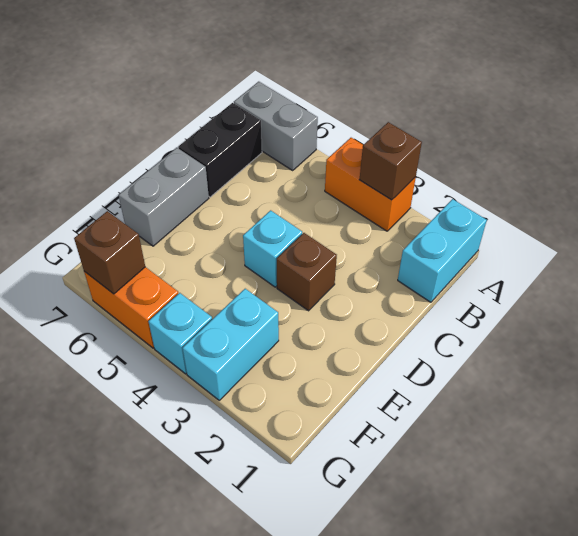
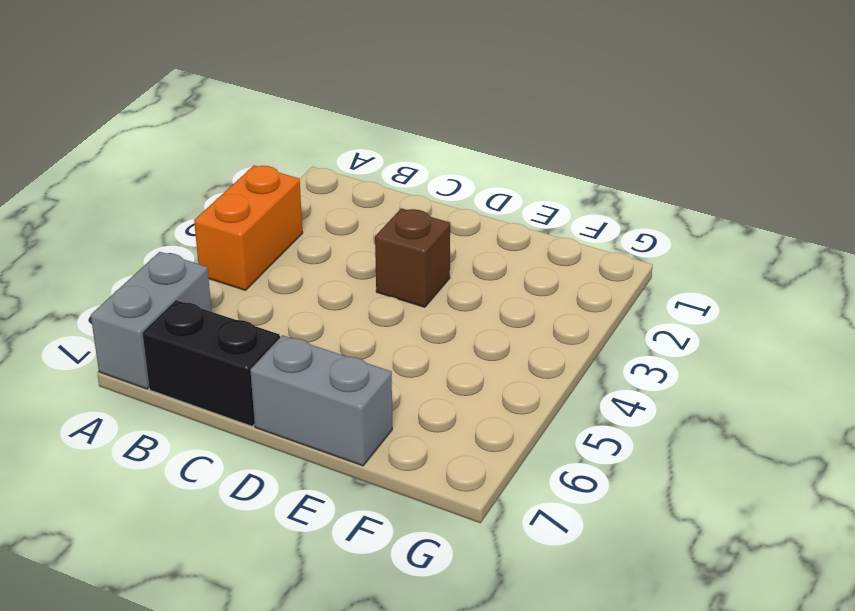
none -> cyan 1x2 brick [398,199,487,302]
none -> cyan 1x1 brick [243,210,302,287]
none -> cyan 1x2 brick [183,289,279,400]

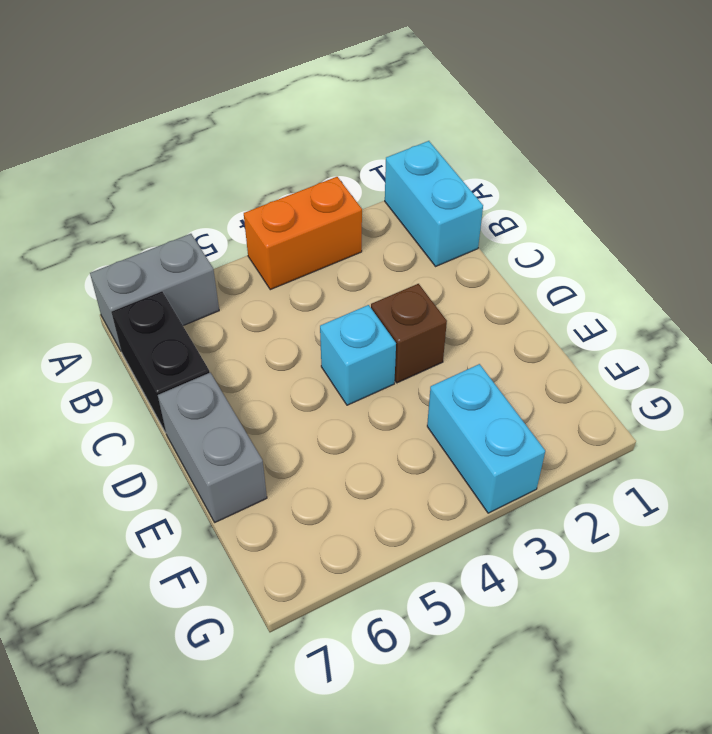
none -> cyan 1x1 brick [149,293,212,374]
none -> orange 1x2 brick [84,267,178,348]
none -> brown 1x1 brick [359,122,422,200]

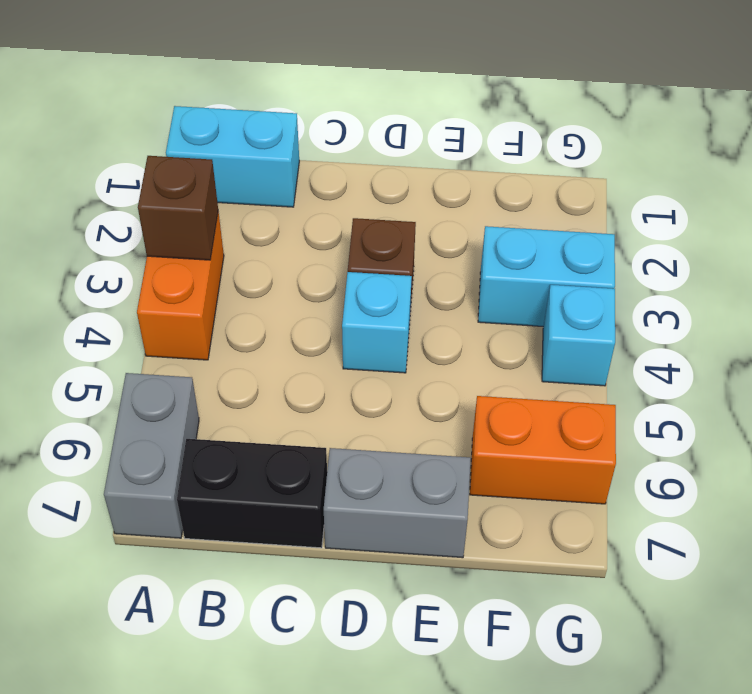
orange 1x2 brick [470,396,616,504] -> orange 1x2 brick turned to [84,267,178,348]
none -> brown 1x1 brick [74,211,145,294]

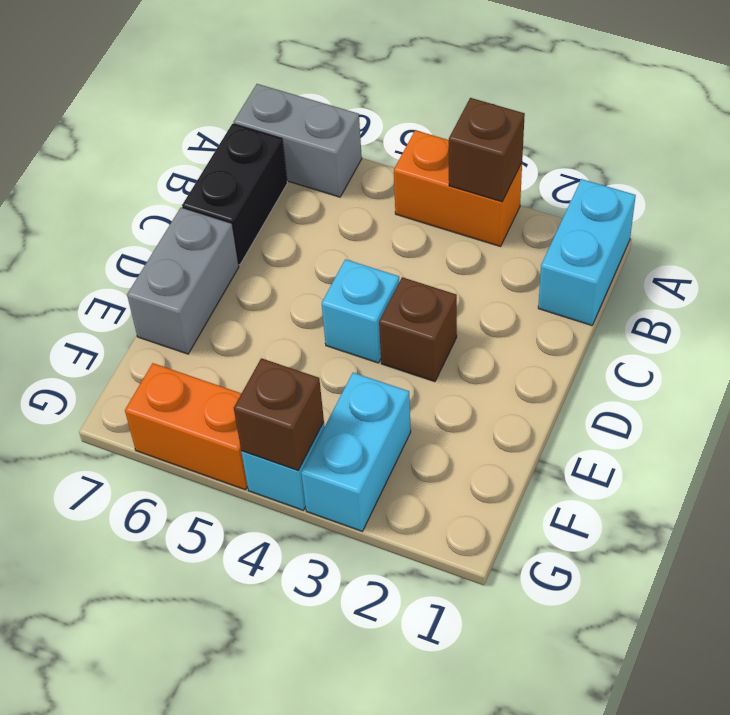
brown 1x1 brick [234,358,324,471] -> brown 1x1 brick moved to [74,211,145,294]

